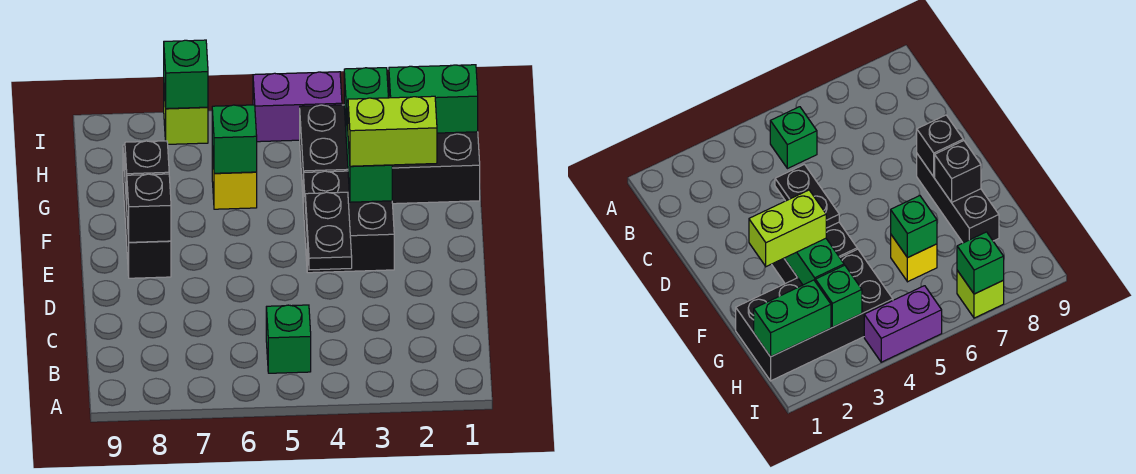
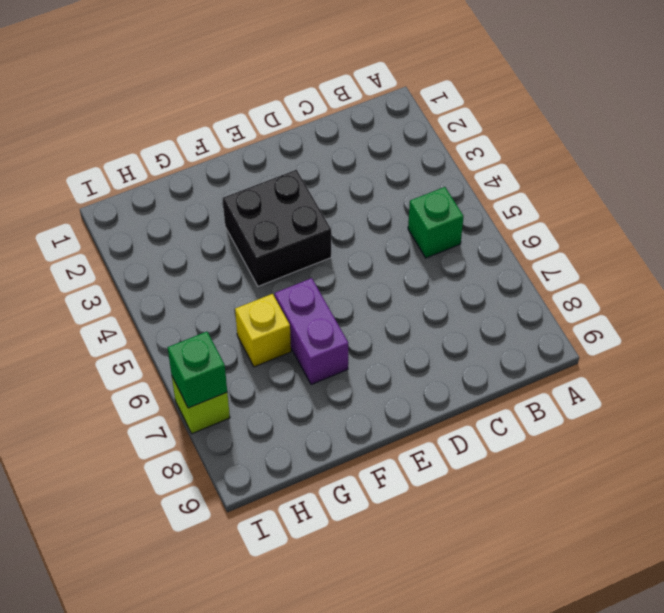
purple 1x2 brick [275,278,348,385] -> purple 1x2 brick moved to [253,72,342,142]
none -> black 1x3 brick [123,145,171,278]
none -> black 2x4 brick [300,105,480,204]
none -> black 1x2 plate [305,192,352,270]

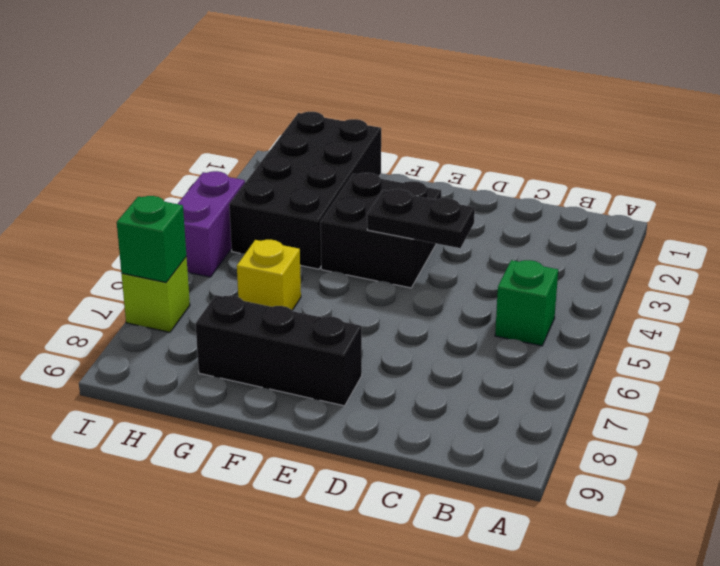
none -> black 1x1 brick [127,174,171,242]
none -> green 1x2 brick [346,102,392,202]
none -> black 1x1 brick [125,141,169,205]

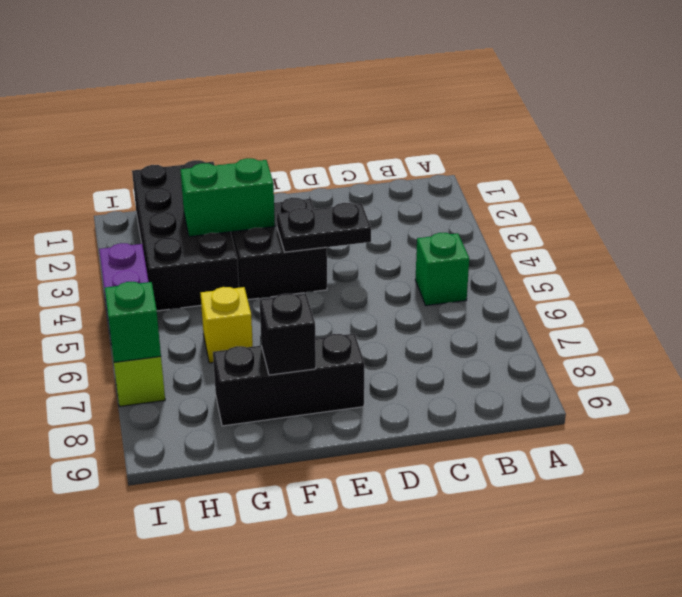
none -> black 1x1 brick [127,174,171,242]
none -> green 1x1 brick [212,105,257,173]
none -> green 1x2 brick [389,65,478,133]

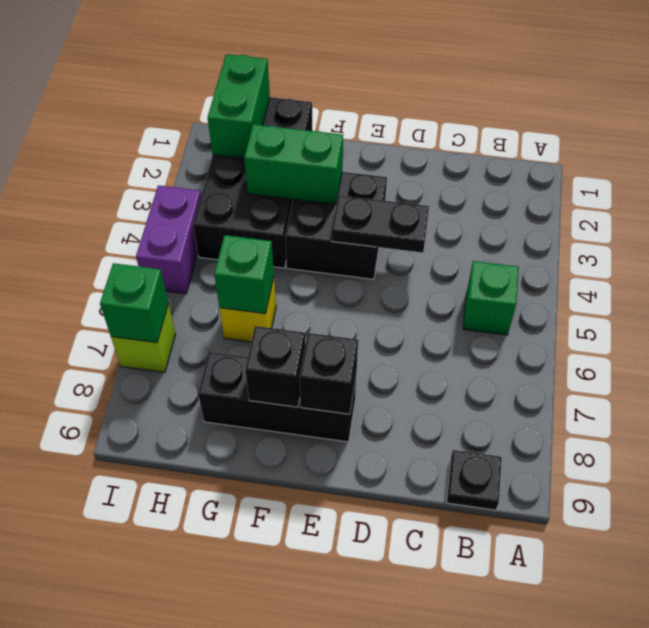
black 1x1 plate [447,450,502,510] -> none
none -> green 1x1 brick [344,68,388,126]
none -> lime 1x2 brick [348,96,437,166]

